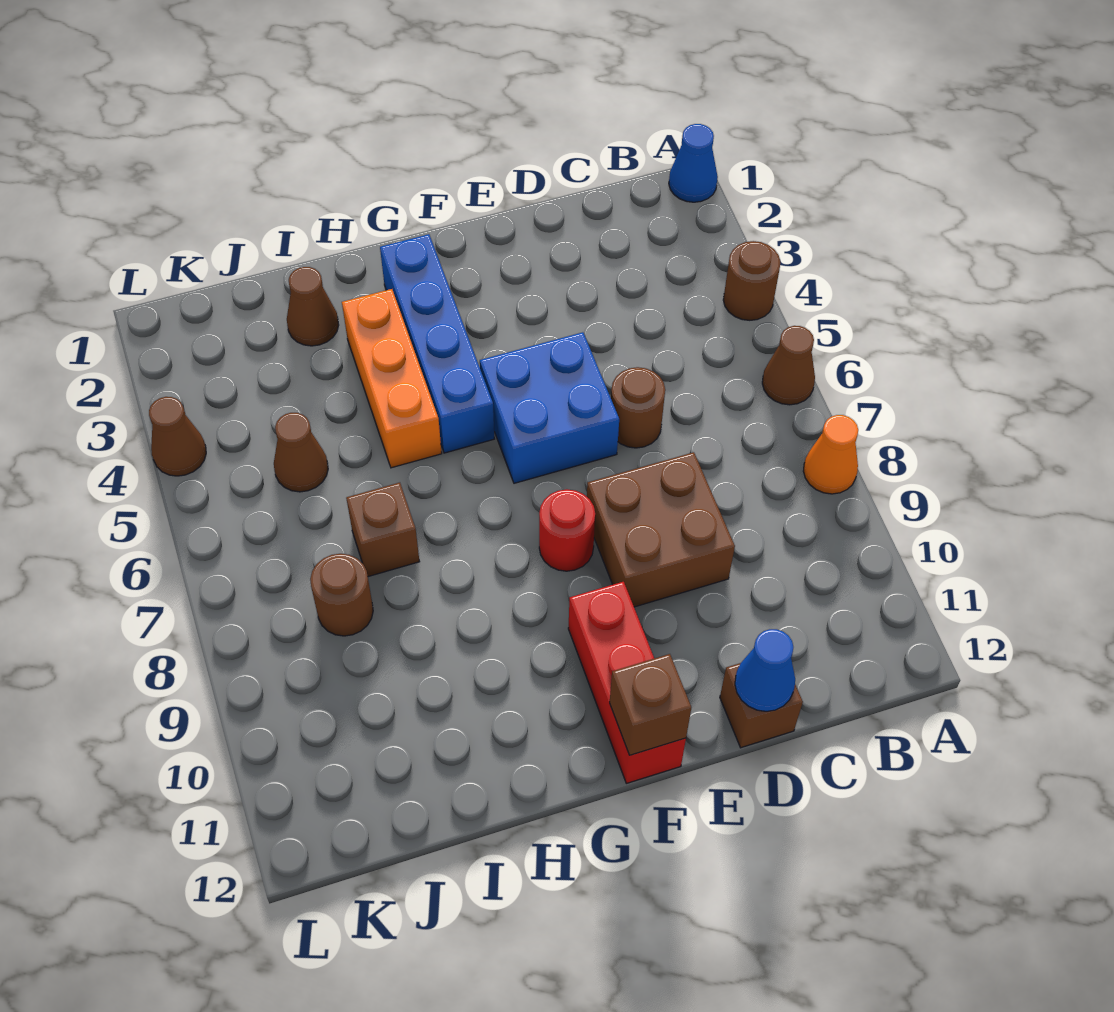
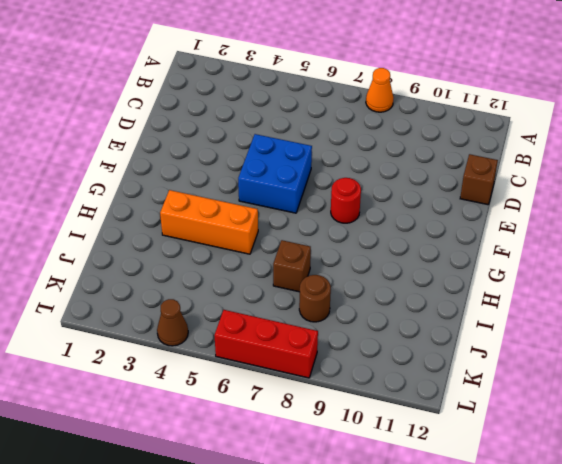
red 1x3 brick [214,310,318,378] -> red 1x3 brick moved to [568,582,686,783]
none -> blue 1x1 cone [669,124,718,202]
none -> brown 1x1 round brick [723,241,780,320]
none -> brown 1x1 cone [762,326,815,405]

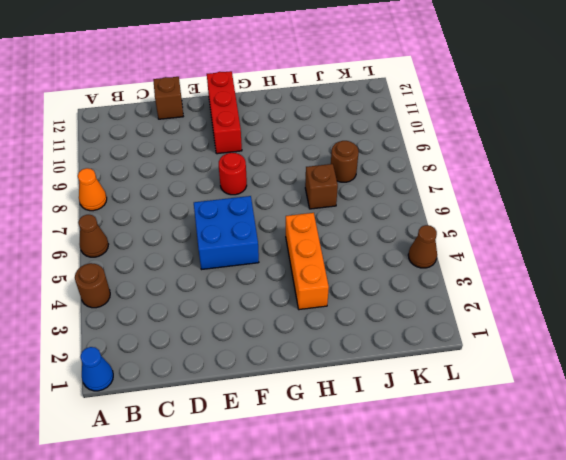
none -> brown 1x1 round brick [611,367,665,448]
none -> brown 2x2 brick [587,452,735,607]
none -> blue 1x4 brick [380,234,494,453]

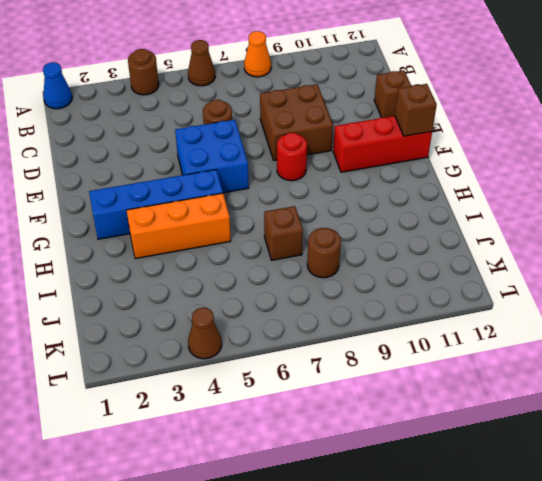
none -> brown 1x1 cone [287,267,339,346]
none -> brown 1x1 cone [274,413,328,492]
none -> blue 1x1 cone [735,629,795,711]

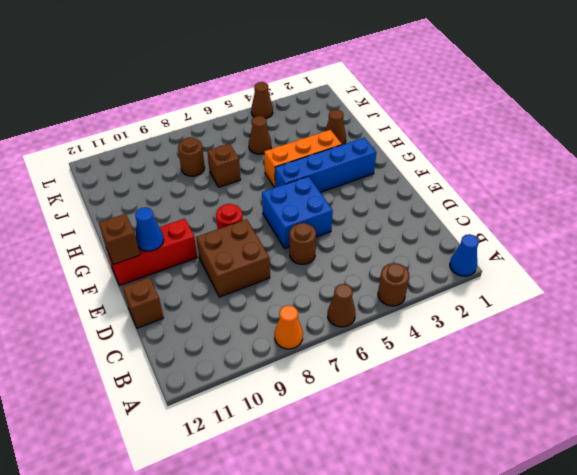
blue 1x1 cone [135,207,164,251] -> blue 1x1 cone moved to [735,629,795,711]

